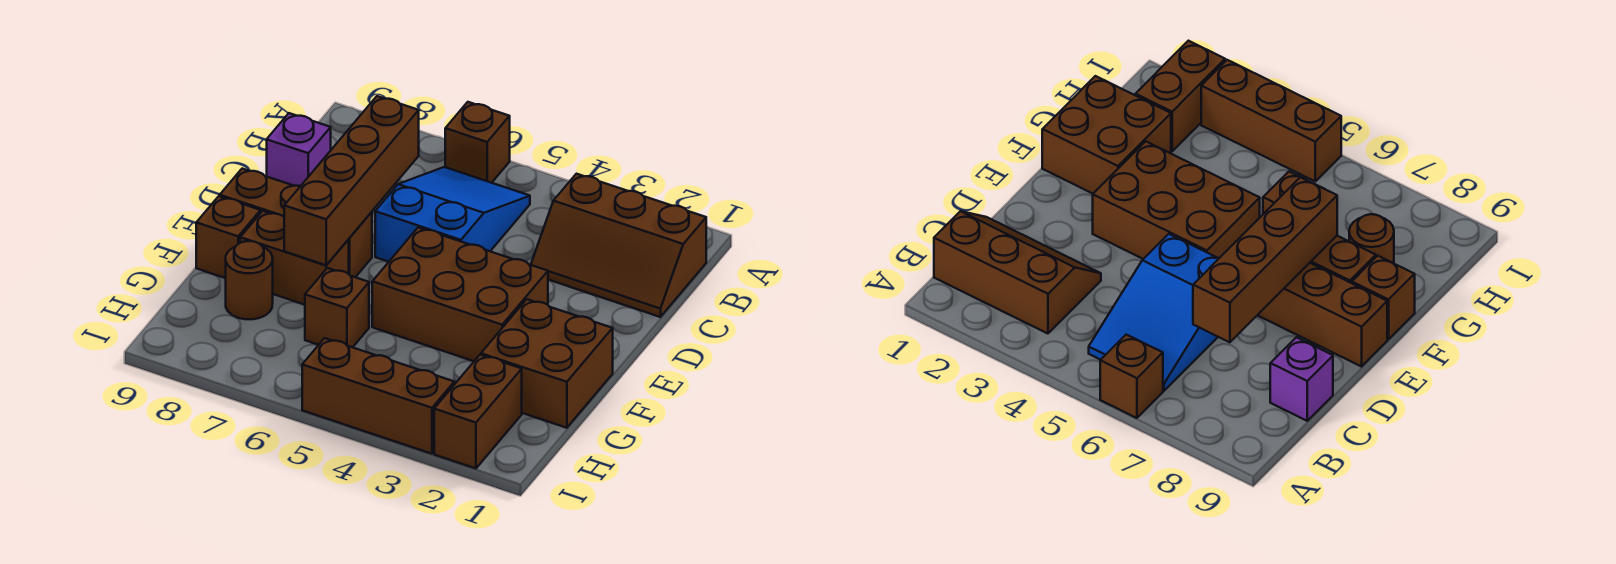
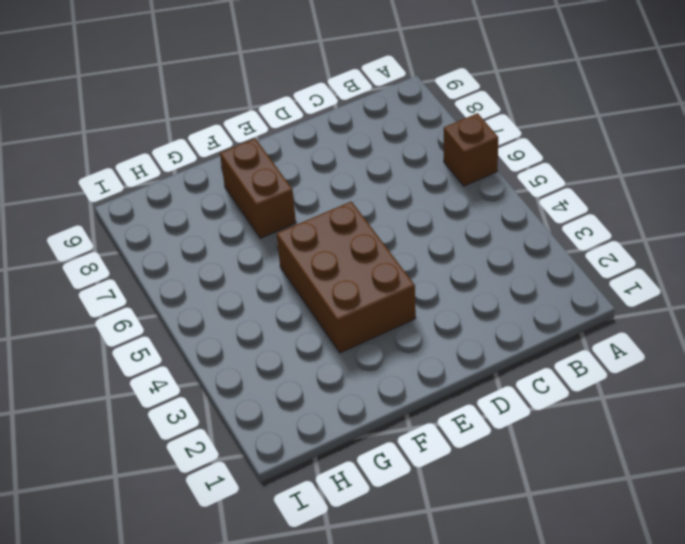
none -> brown 2x3 slope [531,174,706,317]
none -> blue 2x3 slope [375,167,530,262]
none -> purple 1x1 brick [267,113,331,186]

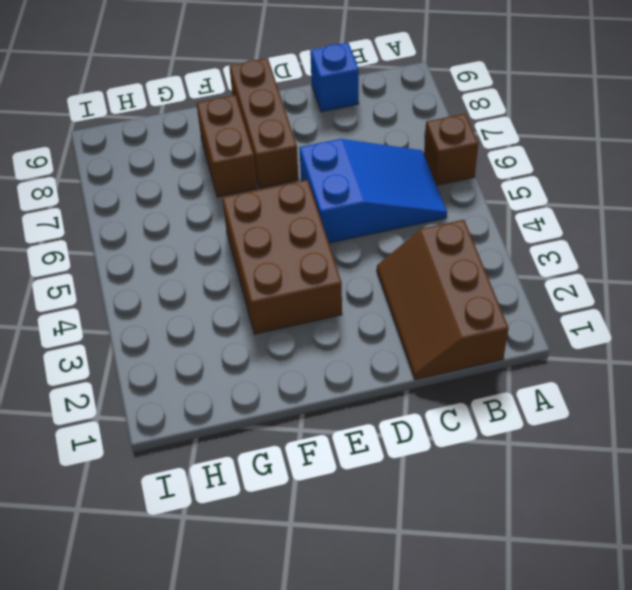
blue 1x1 brick [310,43,359,112] -> purple 1x1 brick [267,113,331,186]
none -> brown 2x2 brick [481,299,613,428]
none -> brown 1x1 brick [196,196,261,278]
none -> brown 1x1 brick [305,268,369,347]

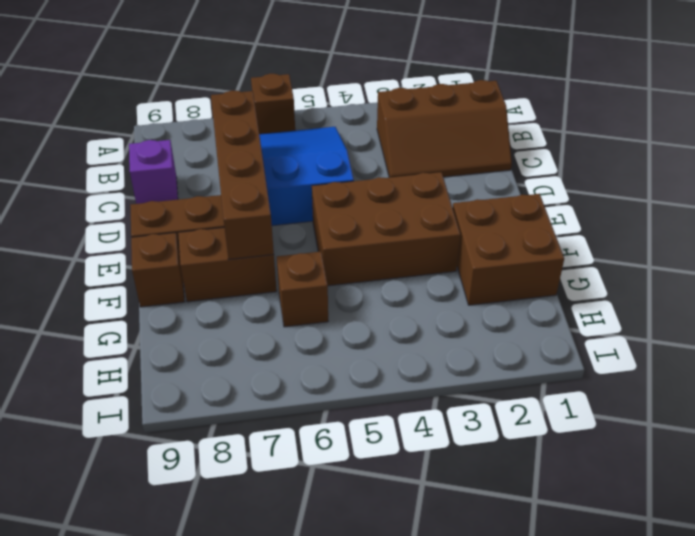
none -> brown 1x1 round brick [226,241,273,319]
none -> brown 1x2 brick [434,355,522,468]
none -> brown 1x3 brick [302,338,454,454]

